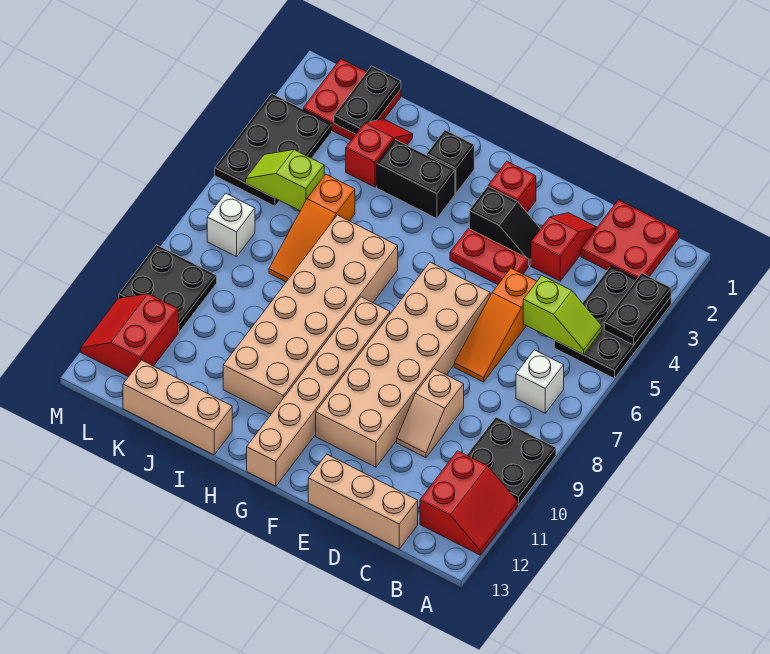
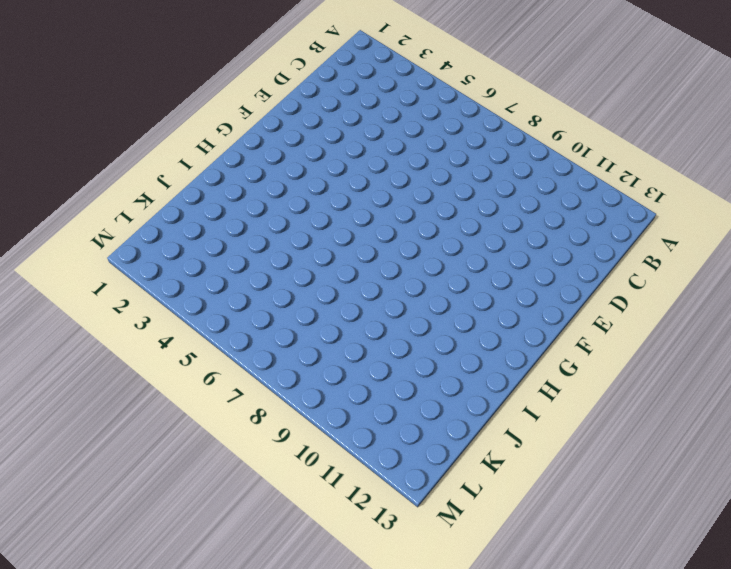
none -> black 2x3 plate [554,266,671,379]
none -> black 2x2 plate [467,417,556,505]
none -> red 2x2 slope [420,451,518,555]

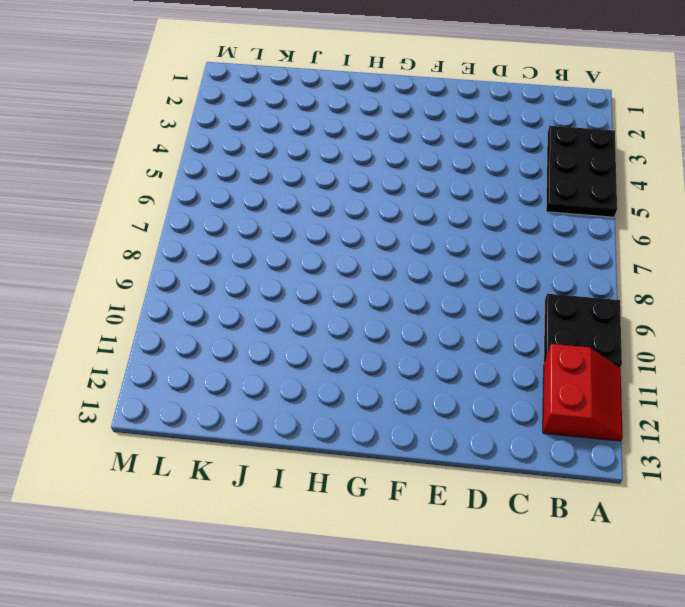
none -> red 2x2 plate [581,200,679,279]
none -> white 1x1 brick [516,350,564,413]
none -> tan 1x3 brick [308,454,418,549]

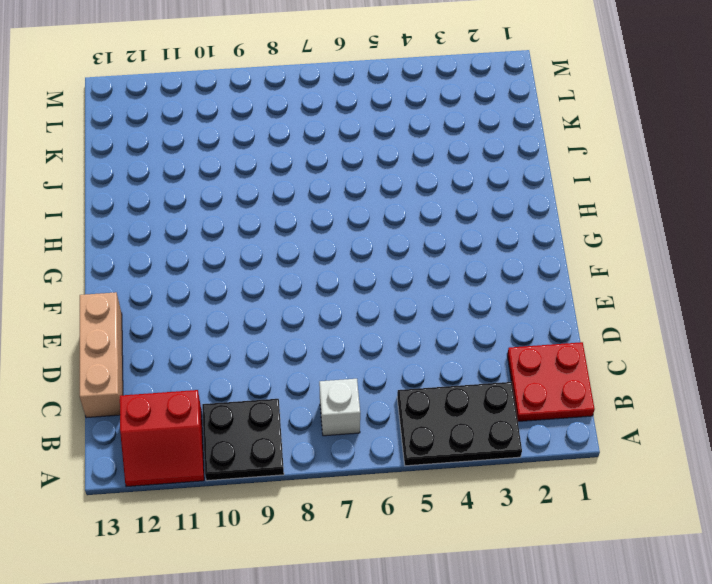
none -> red 1x2 slope [531,213,597,281]
none -> orange 1x3 slope [454,268,537,382]
none -> tan 1x2 slope [397,369,464,458]

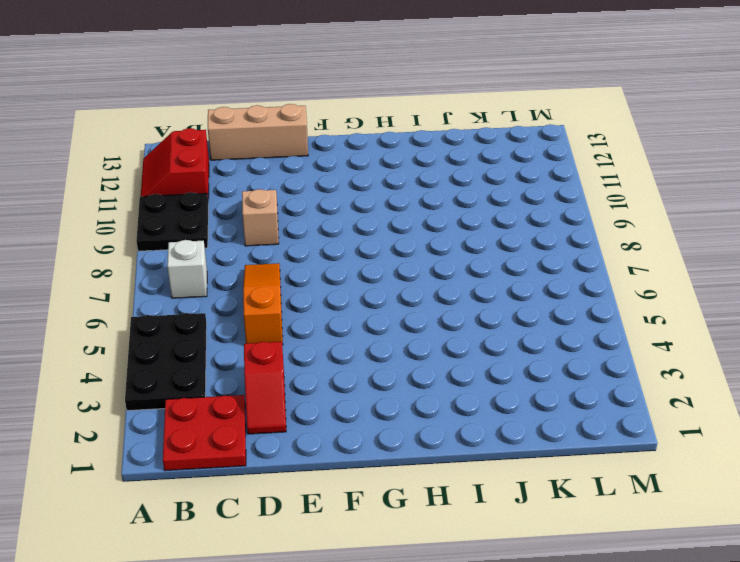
none -> black 1x2 slope [469,186,540,265]
none -> red 1x2 plate [450,228,529,284]
none -> tan 2x6 brick [316,262,490,467]

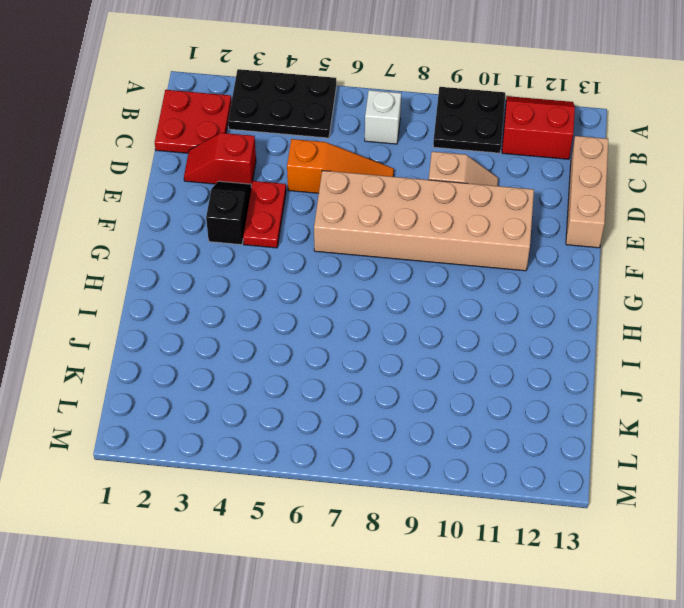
none -> red 1x1 brick [488,161,536,212]
none -> tan 1x6 brick [247,297,390,486]
none -> black 1x1 brick [427,130,474,193]

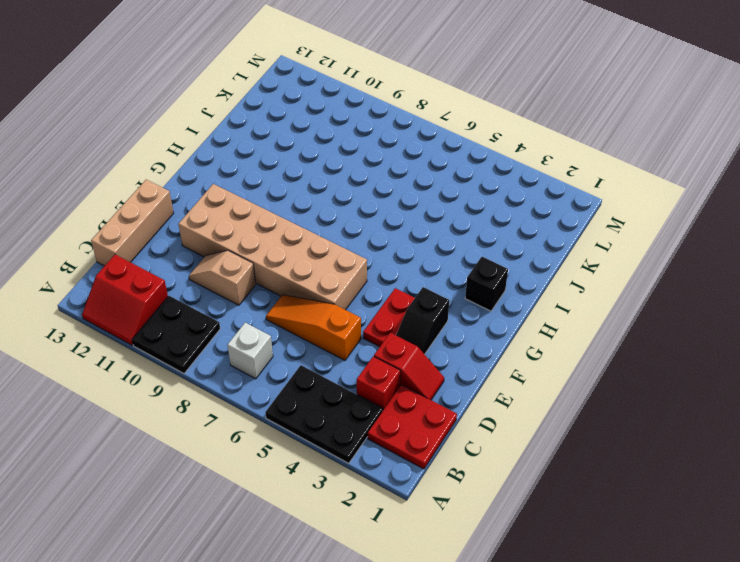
red 1x1 brick [357,356,400,410] -> red 1x1 brick moved to [488,161,536,212]
none -> tan 1x6 brick [247,297,390,486]
none -> black 1x2 brick [377,140,455,219]
none -> tan 2x6 brick [223,215,398,414]

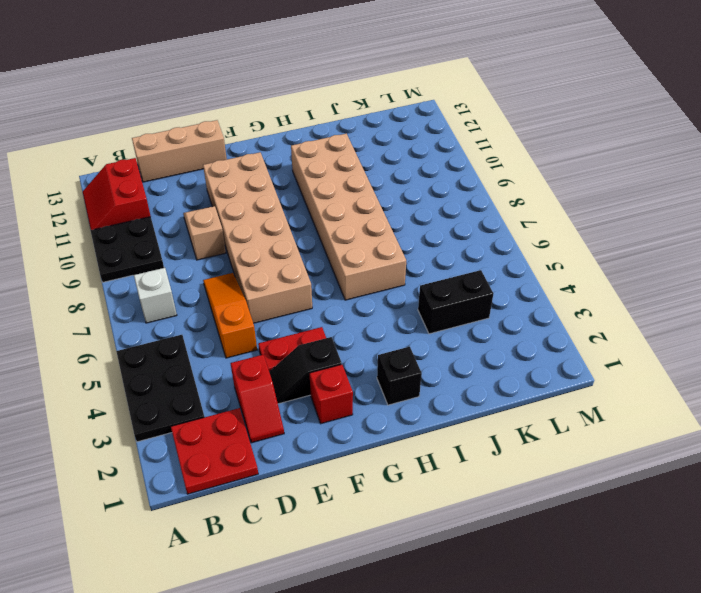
black 1x2 brick [418,270,493,334] -> black 1x2 brick moved to [377,140,455,219]
none -> tan 1x6 brick [247,297,390,486]
none -> tan 1x3 brick [123,360,232,455]
none -> red 1x2 slope [346,119,413,187]

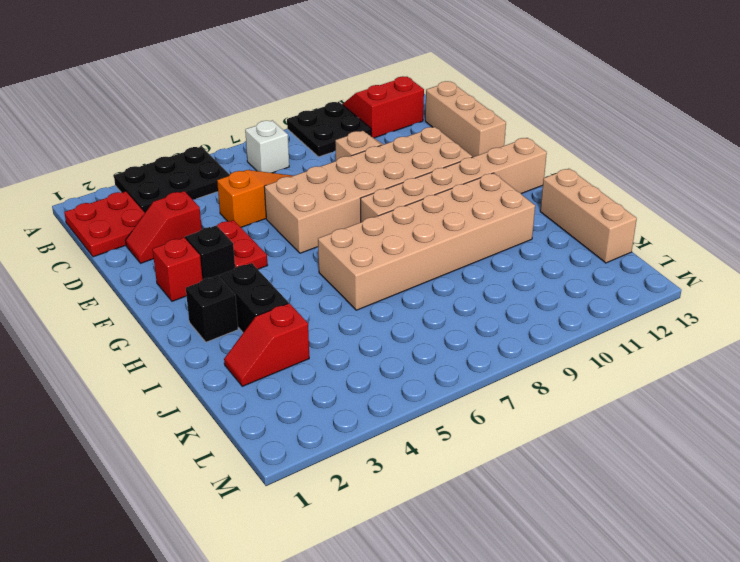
none -> orange 1x3 slope [269,174,355,282]
none -> red 2x2 plate [303,59,401,140]
none -> black 2x3 plate [215,94,332,206]

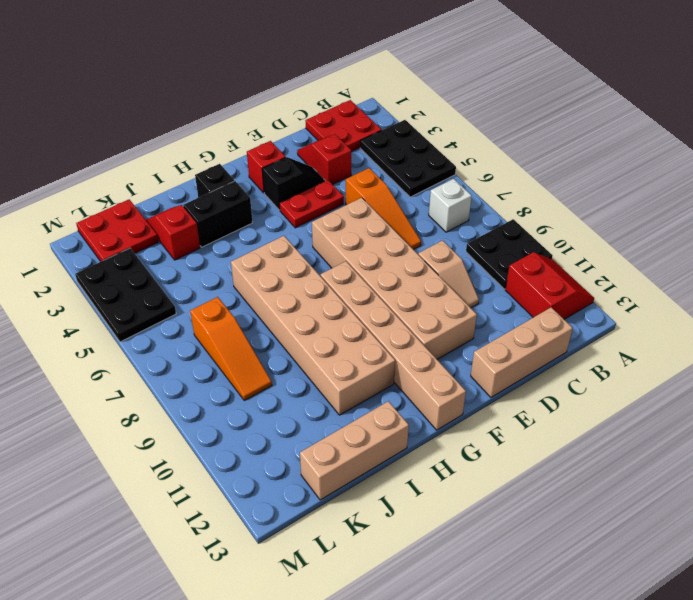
orange 1x3 slope [190,297,272,400] -> orange 1x3 slope moved to [269,174,355,282]
none -> white 1x1 brick [207,193,255,257]
none -> black 2x2 plate [119,245,217,332]
none -> red 2x2 slope [81,294,178,377]

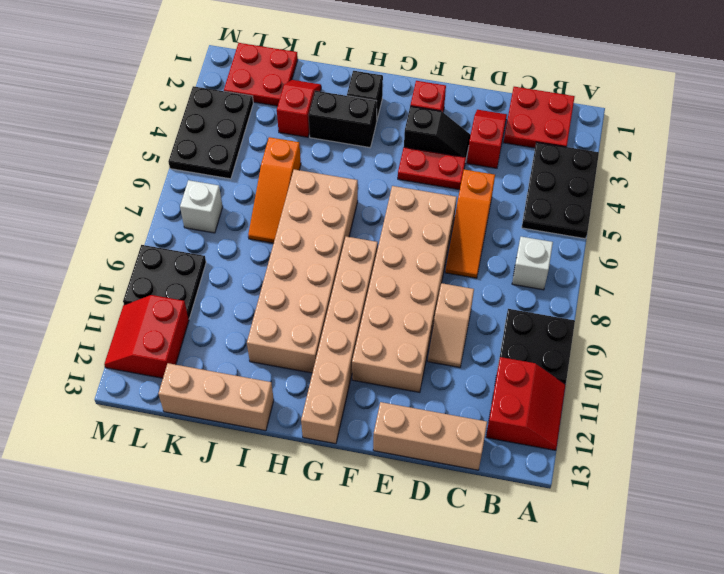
none -> black 1x2 plate [604,273,671,345]
none -> lime 1x2 slope [523,276,602,355]
none -> black 1x2 plate [334,66,401,134]

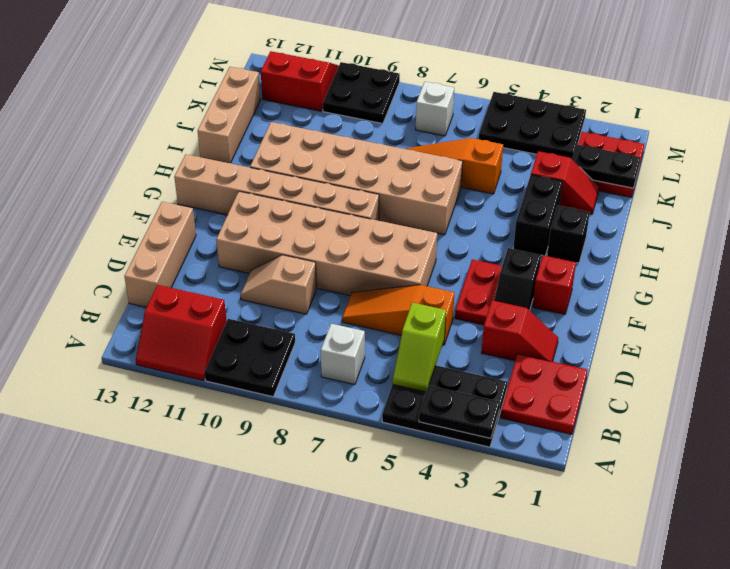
none -> lime 1x2 slope [246,150,324,211]

